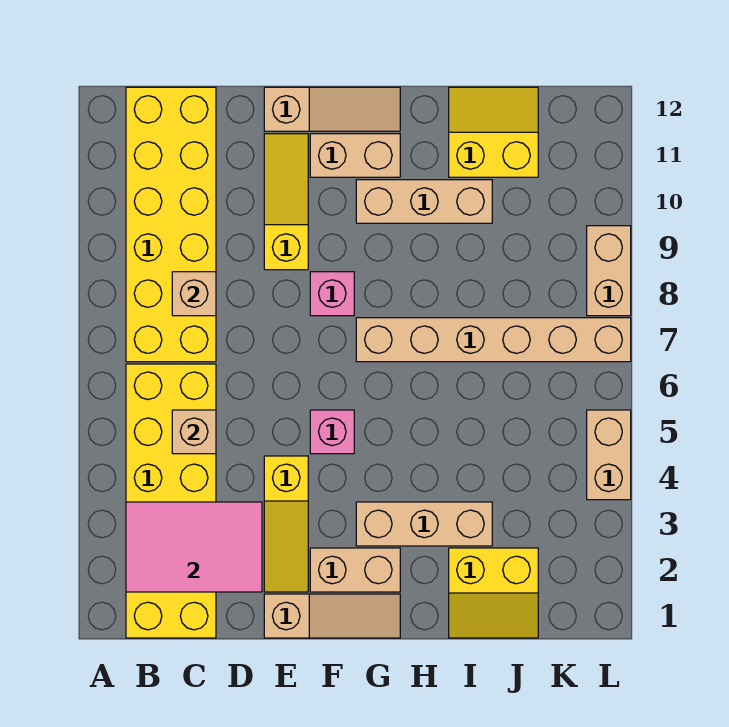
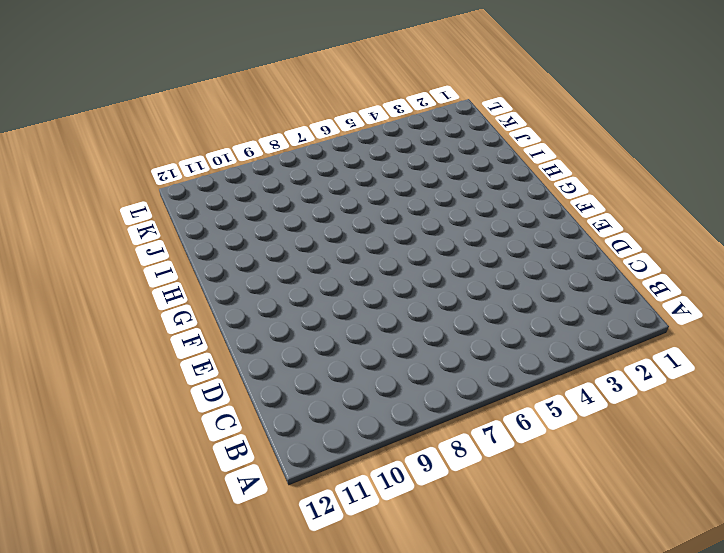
none -> yellow 2x6 brick [126,364,216,638]
none -> yellow 2x6 brick [126,87,216,362]
none -> tan 1x3 slope [264,594,400,638]

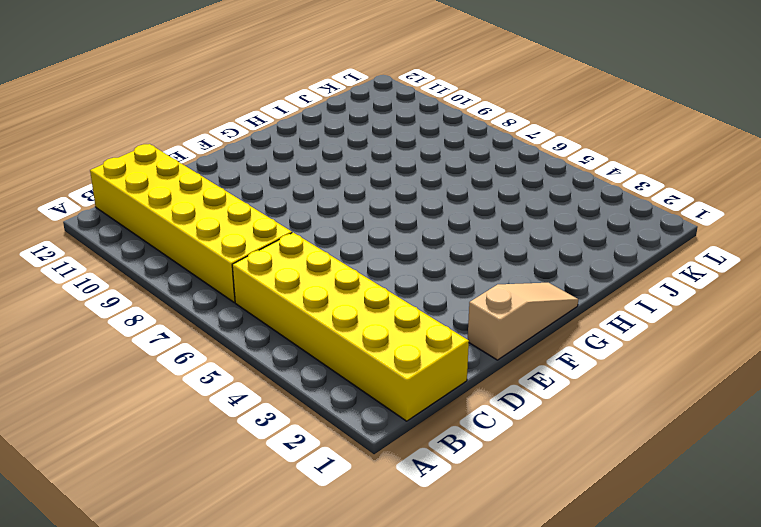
none -> yellow 1x3 slope [264,456,308,592]
none -> yellow 1x3 slope [264,134,308,270]
none -> tan 1x3 slope [264,87,400,131]

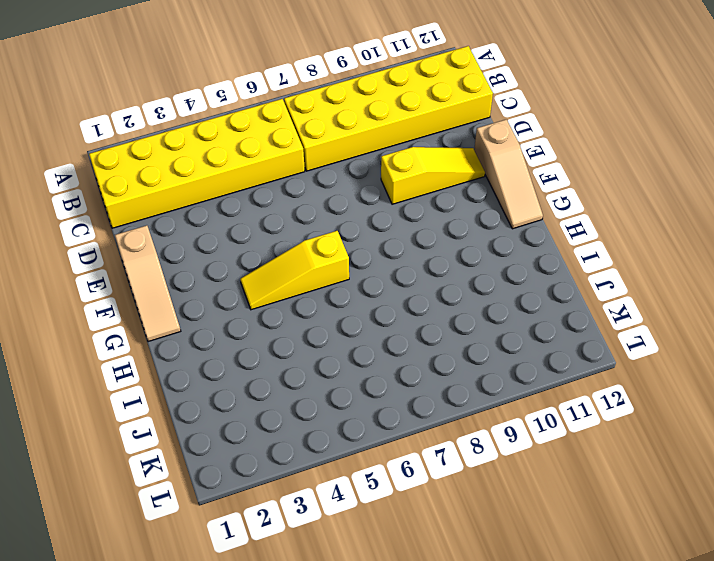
yellow 1x3 slope [240,231,349,310] -> yellow 1x3 slope moved to [264,456,308,592]
none -> tan 1x2 brick [310,548,400,592]
none -> pink 1x1 brick [310,410,354,454]
none -> pink 1x1 brick [310,272,354,316]

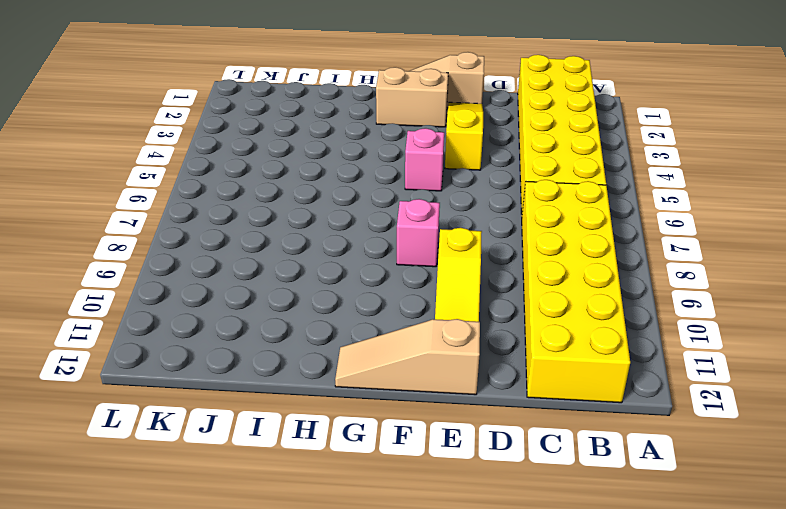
none -> tan 1x2 brick [310,134,400,177]
none -> tan 1x3 brick [356,502,492,546]
none -> tan 1x6 brick [356,318,631,362]

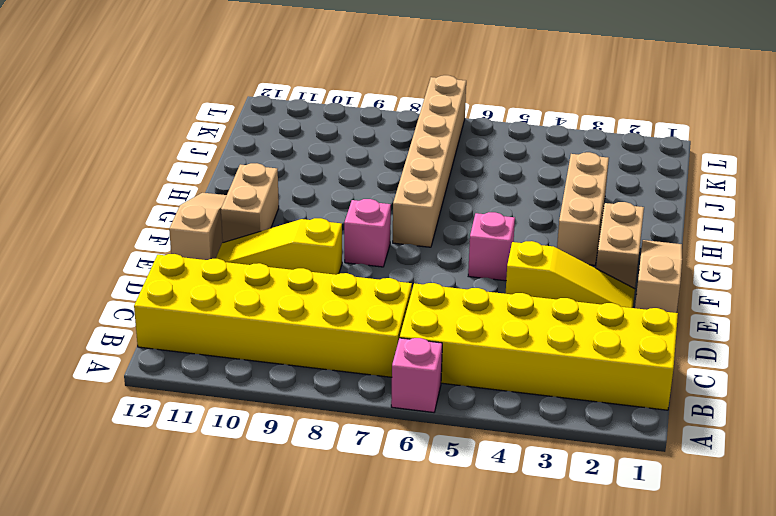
pink 1x1 brick [391,338,442,412] -> none
none -> tan 1x3 brick [356,180,492,223]
none -> yellow 2x2 slope [449,548,538,638]
none -> yellow 2x2 slope [449,87,538,177]

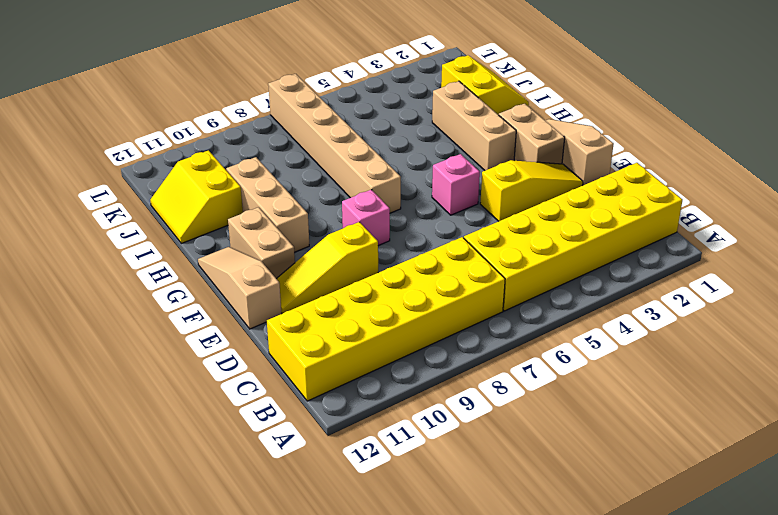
none -> tan 1x2 brick [587,410,631,500]
none -> tan 1x2 brick [587,226,631,316]
none -> pink 2x3 tile [126,502,262,592]

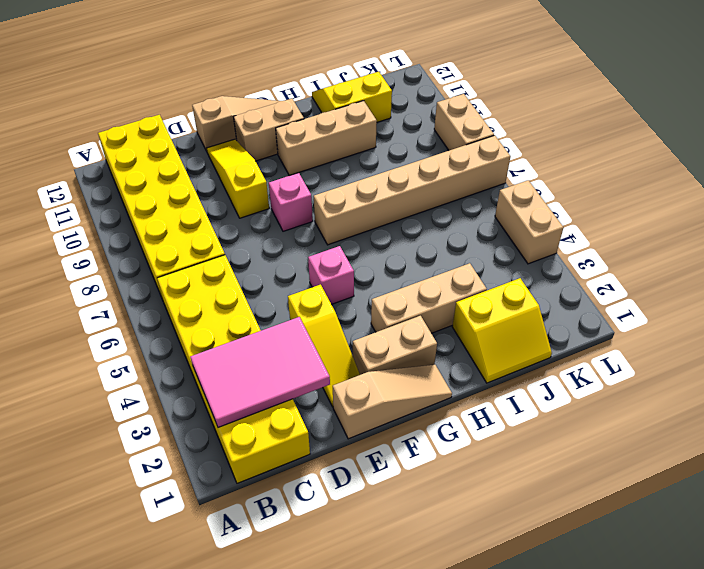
none -> tan 1x1 brick [172,410,216,454]
none -> tan 1x1 brick [172,272,216,316]

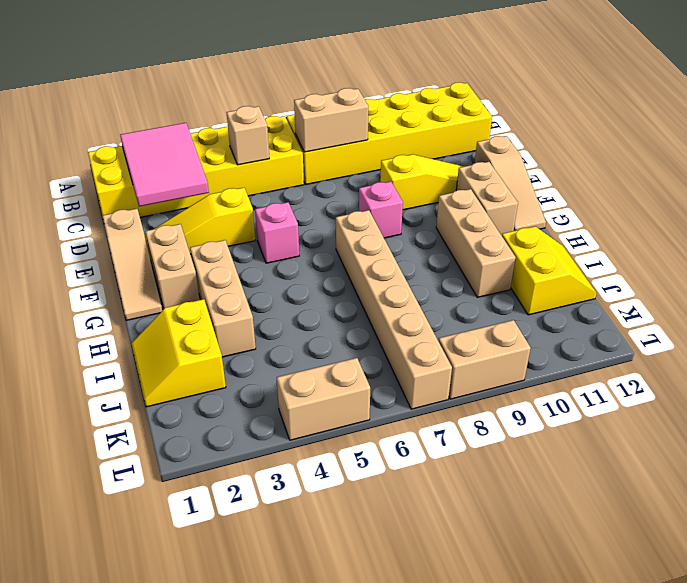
tan 1x2 brick [294,88,369,152] -> tan 1x1 brick [172,272,216,316]

